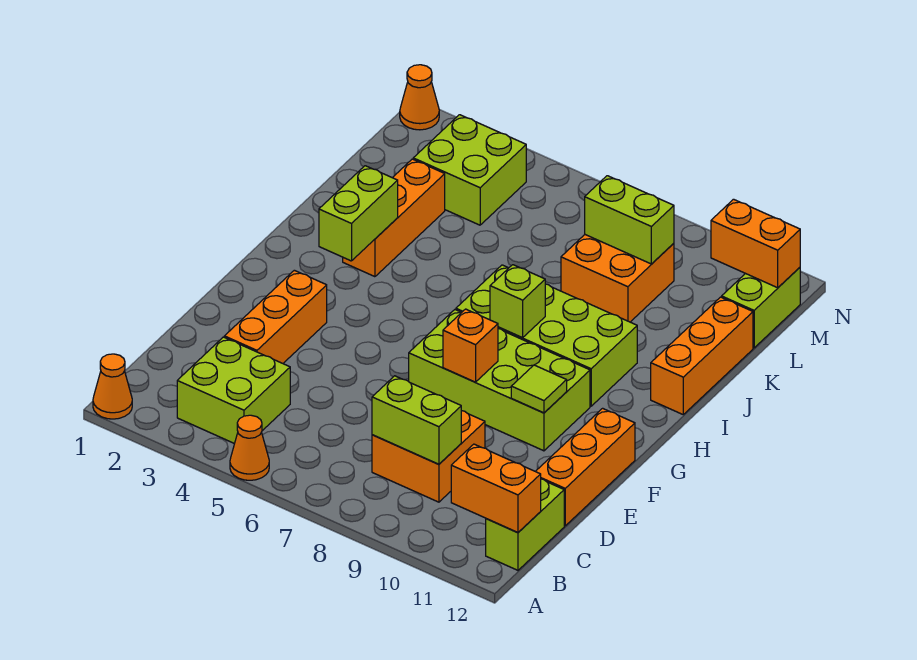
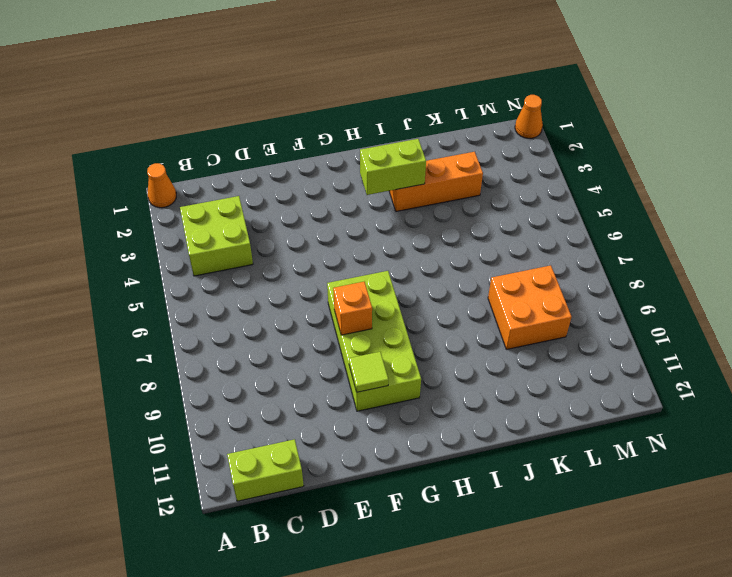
none -> orange 1x1 cone [230,415,269,480]
none -> orange 2x2 brick [372,411,485,502]
none -> orange 1x3 brick [224,270,327,363]

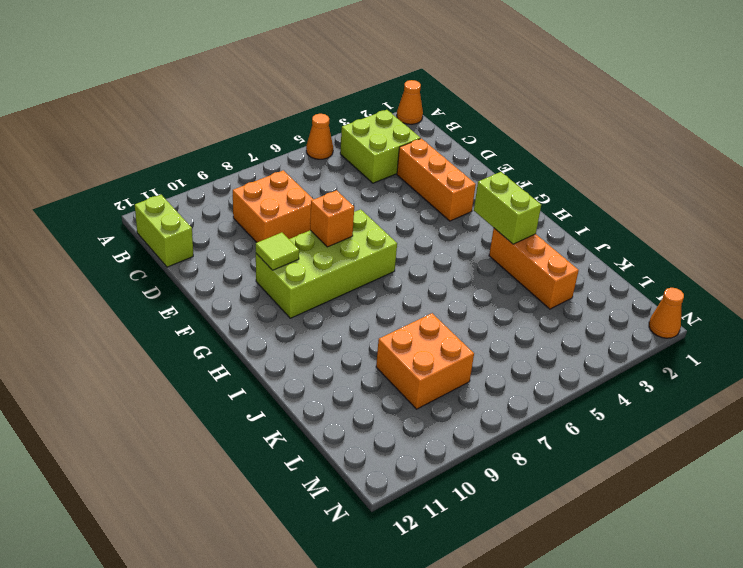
none -> orange 1x3 brick [536,408,635,526]
none -> lime 2x4 brick [456,265,637,406]
none -> orange 1x3 brick [651,297,753,414]

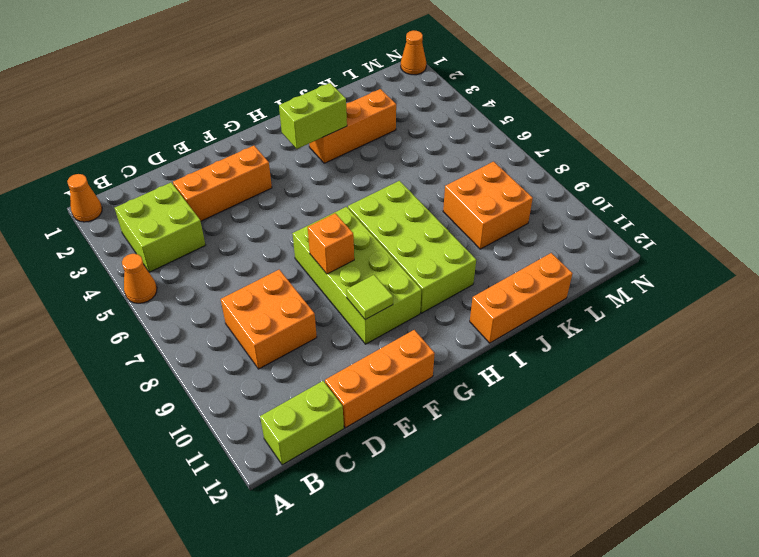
none -> lime 2x2 brick [413,115,526,225]
none -> lime 1x2 brick [722,267,800,348]
none -> orange 1x2 brick [451,444,541,533]

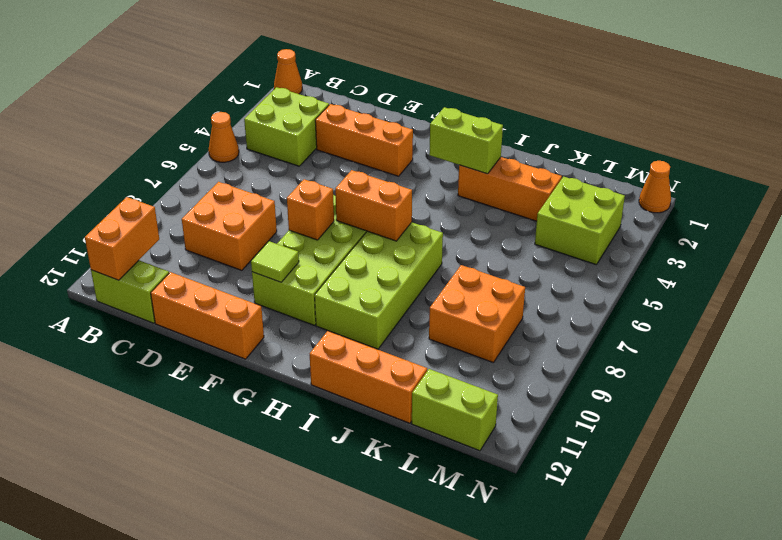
orange 1x2 brick [335,170,412,241] -> orange 1x2 brick turned to [711,199,800,288]
none -> lime 1x2 brick [372,376,461,464]
none -> lime 1x1 brick [490,265,545,338]
none -> lime 1x2 brick [585,176,674,264]

